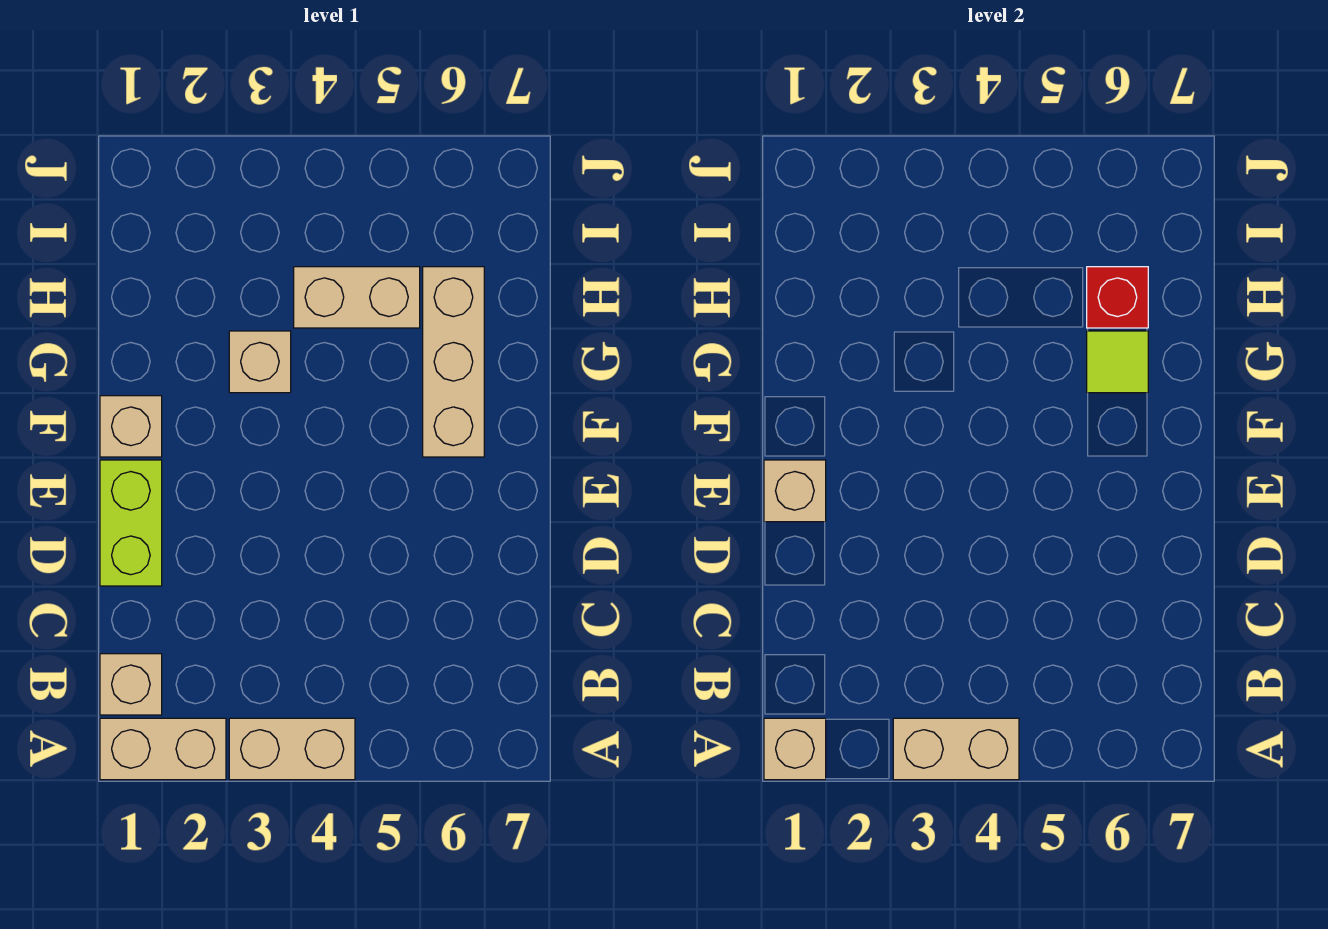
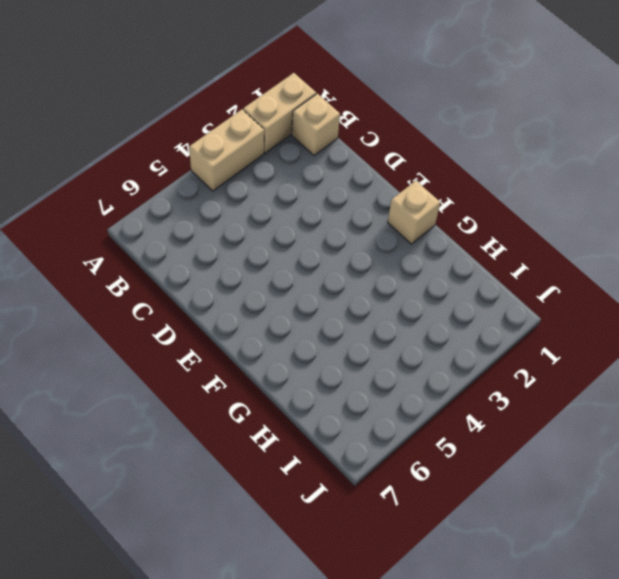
none -> lime 1x2 brick [100,460,162,586]
none -> tan 1x3 brick [423,267,484,457]
none -> tan 1x1 brick [229,331,291,393]

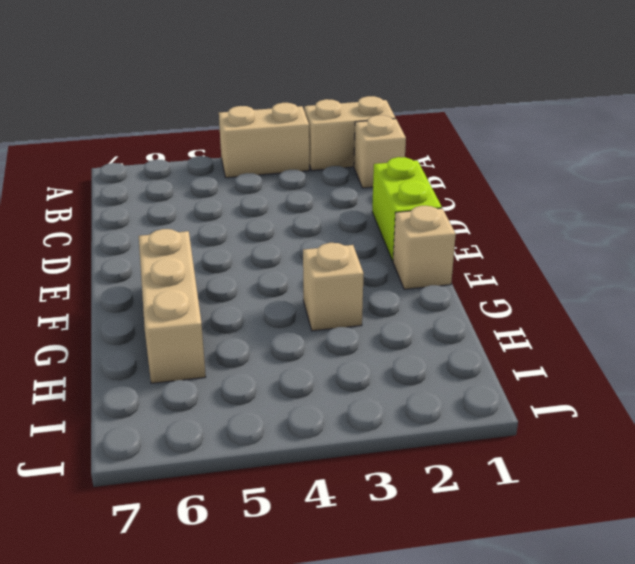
none -> tan 1x2 brick [294,267,420,328]
none -> tan 1x1 brick [764,718,826,780]
none -> tan 1x2 brick [893,718,1019,780]

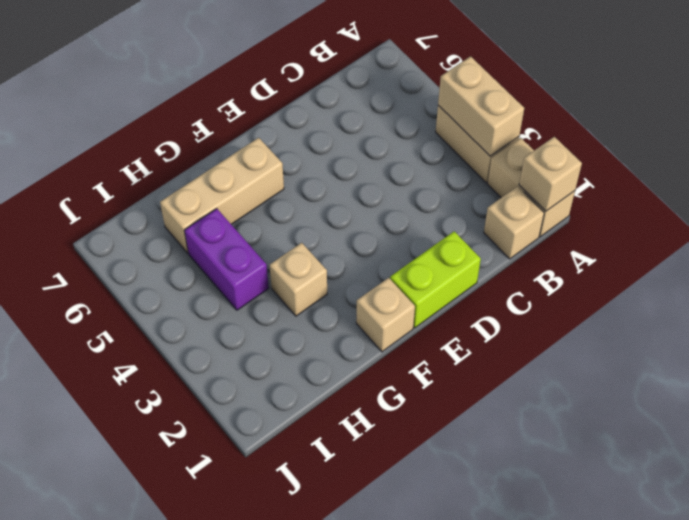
purple 1x2 brick [184,209,269,310] -> tan 1x2 brick [294,267,420,328]
none -> tan 1x1 brick [764,460,826,522]
none -> lime 1x1 tile [1087,331,1148,393]
none -> red 1x1 brick [1087,267,1148,328]

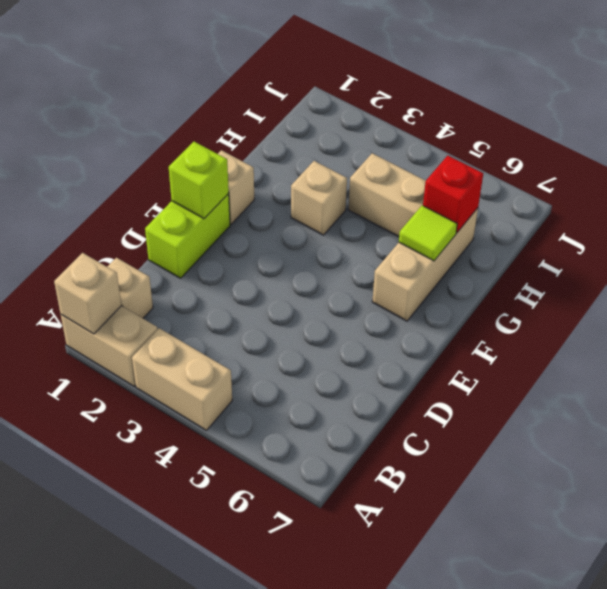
lime 1x1 brick [169,142,229,219] -> tan 1x1 brick [764,460,826,522]
none -> tan 1x2 brick [893,718,1019,780]

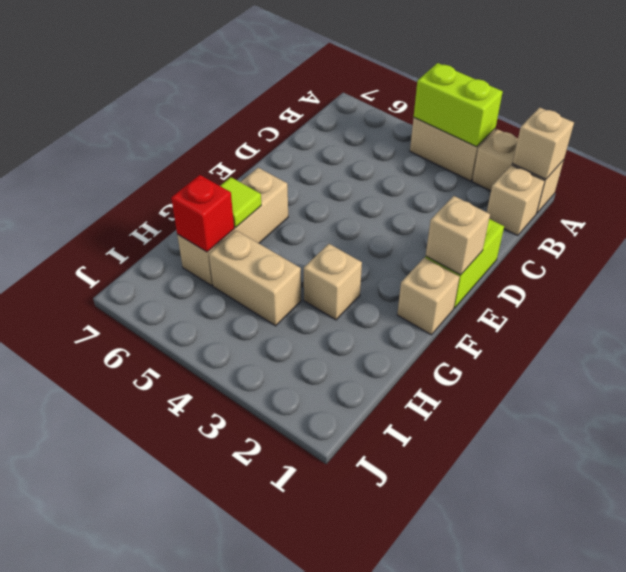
lime 1x2 brick [414,63,503,147] -> tan 1x2 brick [893,718,1019,780]

